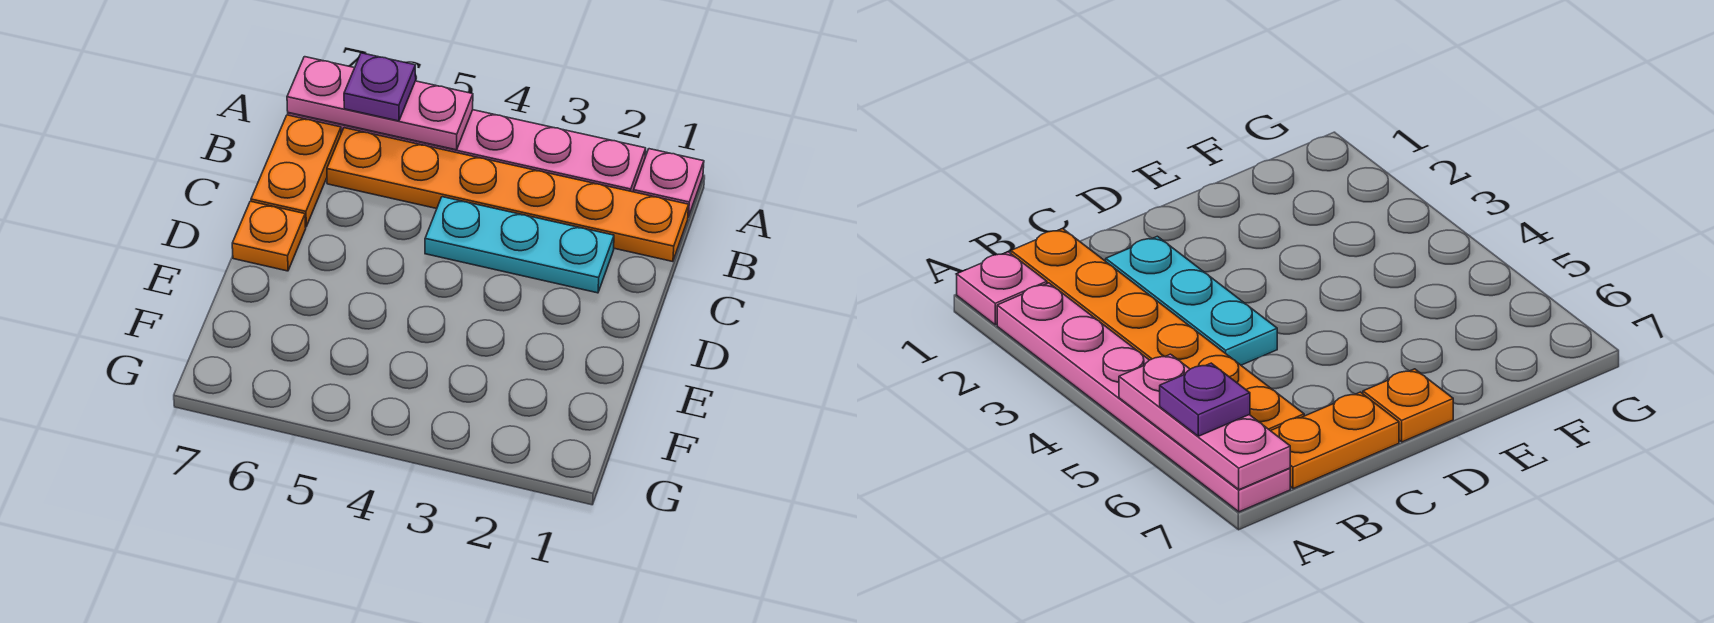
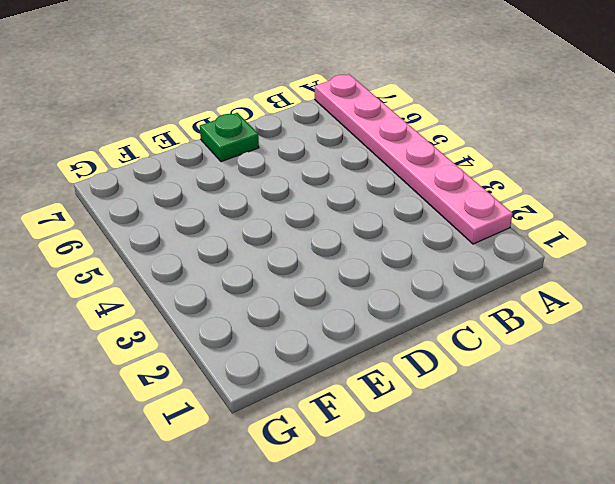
green 1x1 plate [200,113,259,162] -> orange 1x1 plate [232,201,306,271]
none -> pink 1x1 plate [634,149,704,217]
none -> orange 1x6 plate [327,128,689,262]

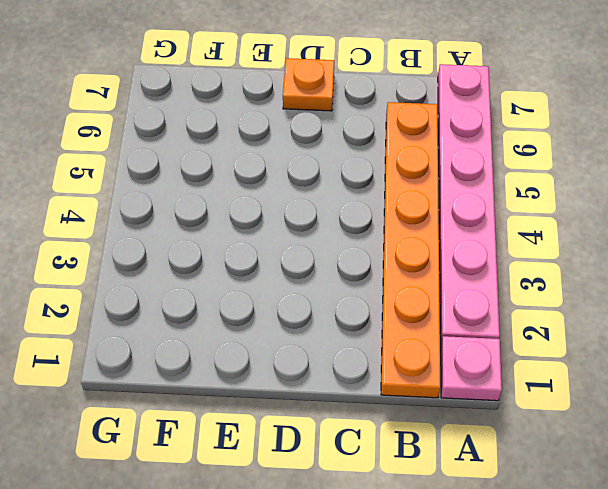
none -> orange 1x2 plate [251,115,341,227]
none -> cyan 1x3 plate [425,197,614,293]

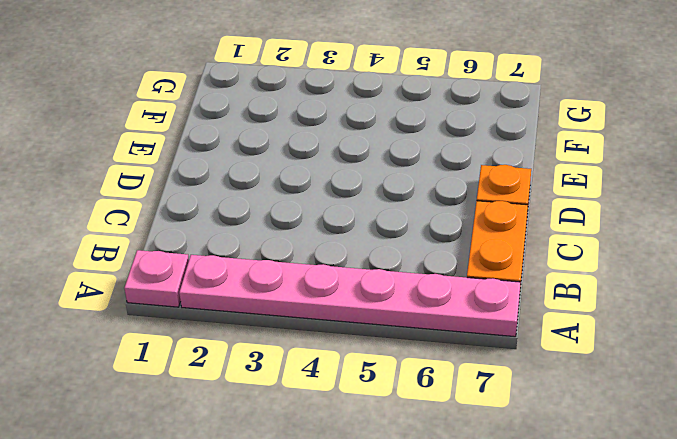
none -> orange 1x6 plate [327,128,689,262]
none -> cyan 1x3 plate [425,197,614,293]

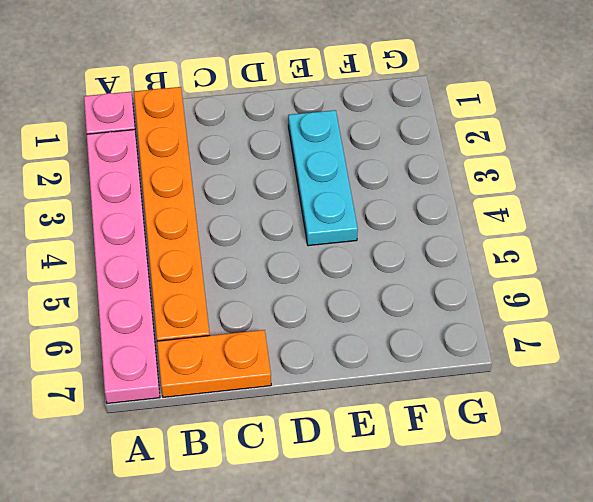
cyan 1x3 plate [288,110,358,246] -> cyan 1x3 plate moved to [425,197,614,293]
none -> orange 1x1 plate [232,201,306,271]
none -> pink 1x3 plate [287,57,473,150]

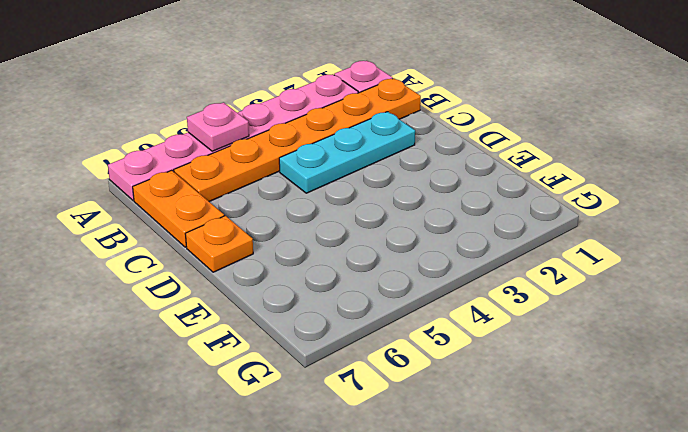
pink 1x1 plate [187,102,249,151] -> pink 1x3 plate [287,57,473,150]
none -> purple 1x1 plate [344,53,416,121]

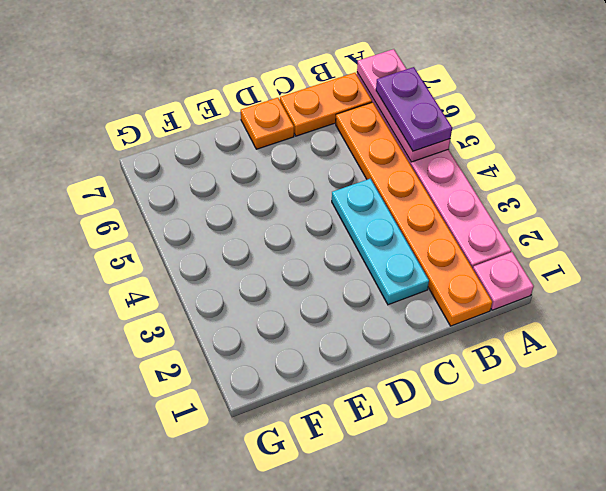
purple 1x2 plate [376,67,452,151] -> purple 1x1 plate [344,53,416,121]

